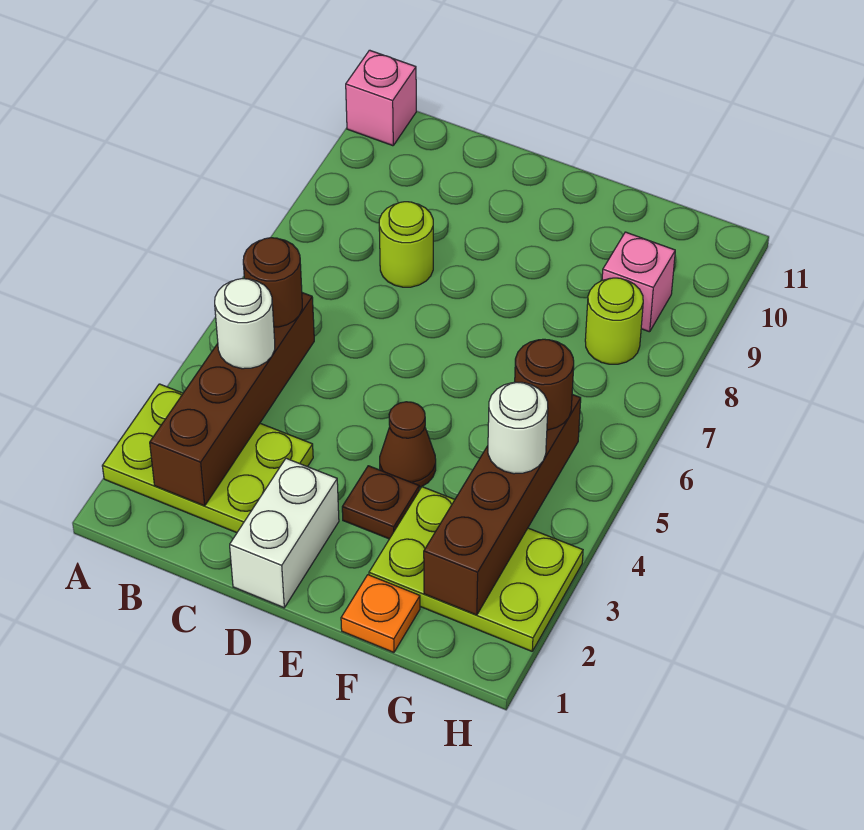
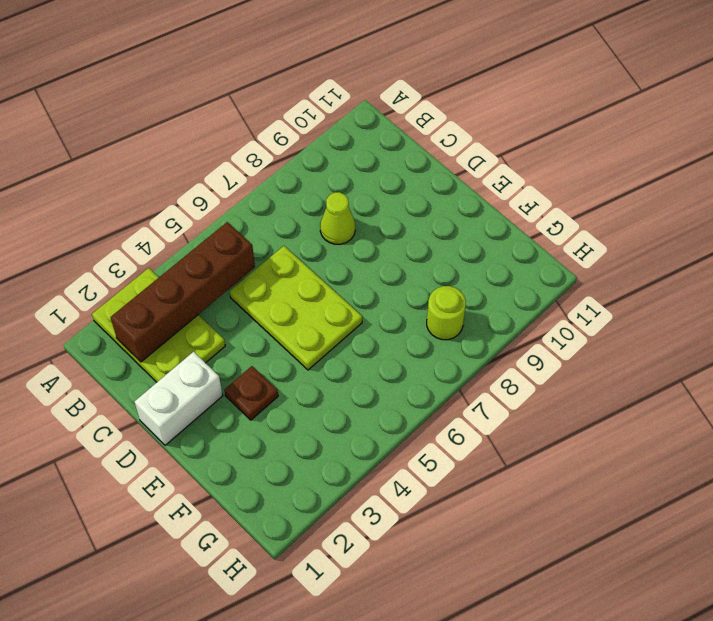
lime 2x3 plate [230,246,362,370] -> lime 2x3 plate moved to [369,487,583,651]
lime 1x1 cone [320,192,355,244] -> lime 1x1 round brick [379,202,433,287]
none -> pink 1x1 brick [346,50,416,146]
none -> brown 1x1 cone [380,402,436,488]
none -> orange 1x1 plate [341,575,420,652]

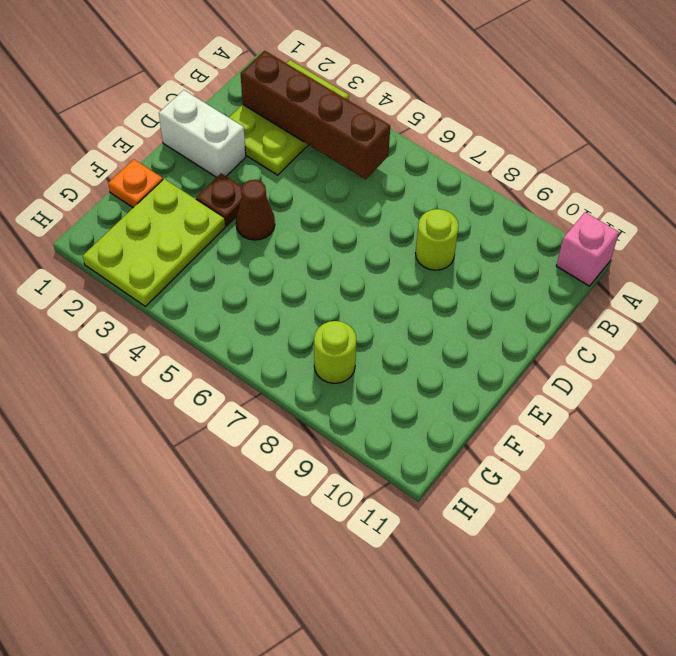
none -> pink 1x1 brick [602,232,675,332]
none -> brown 1x4 brick [424,394,581,615]
none -> white 1x1 round brick [215,279,275,369]

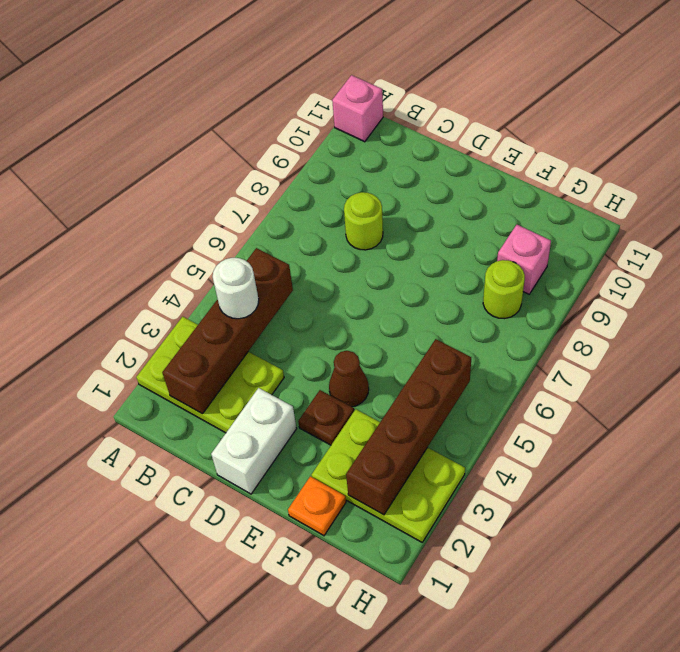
none -> brown 1x1 round brick [243,238,302,327]
none -> white 1x1 round brick [488,382,548,474]
none -> brown 1x1 round brick [515,339,574,430]

